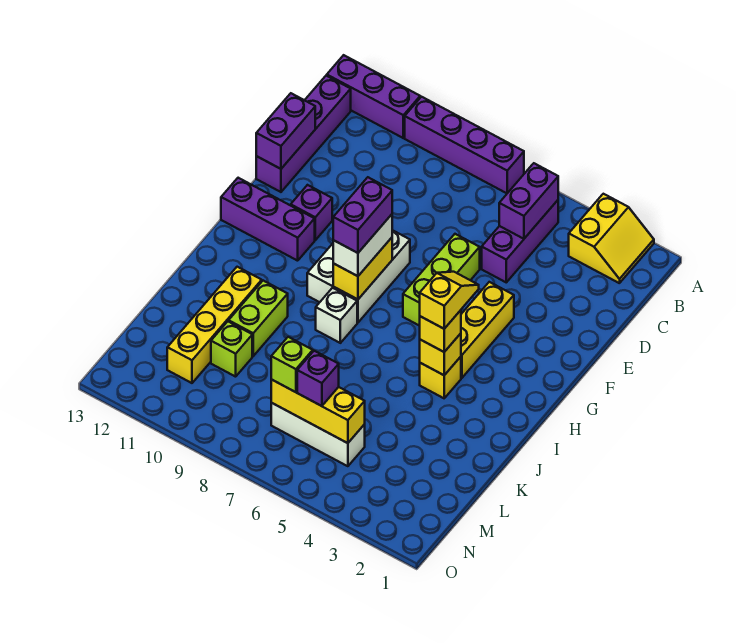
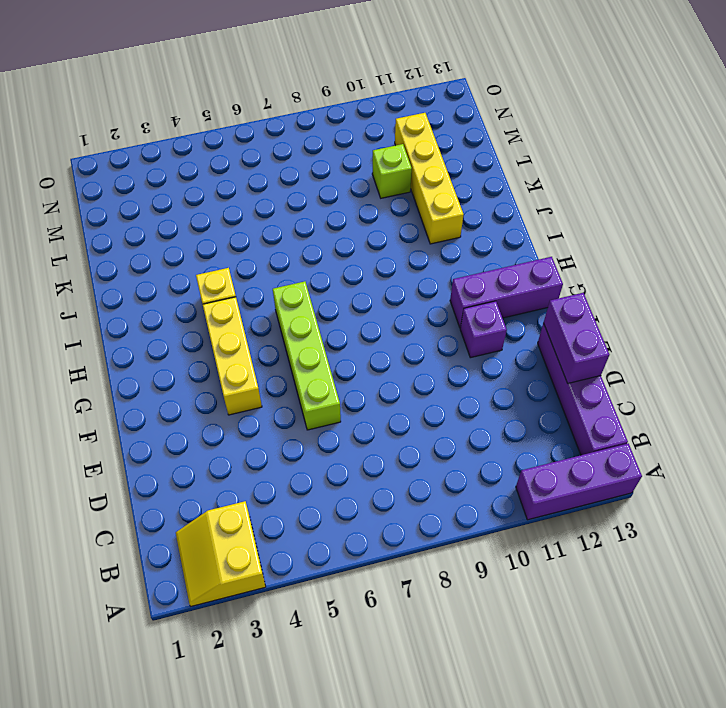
lime 1x4 brick [273,281,341,430] -> lime 1x3 brick [403,234,480,326]
none -> purple 1x4 brick [405,97,524,193]
none -> purple 1x3 brick [482,200,558,282]
none -> white 2x3 brick [307,230,410,323]

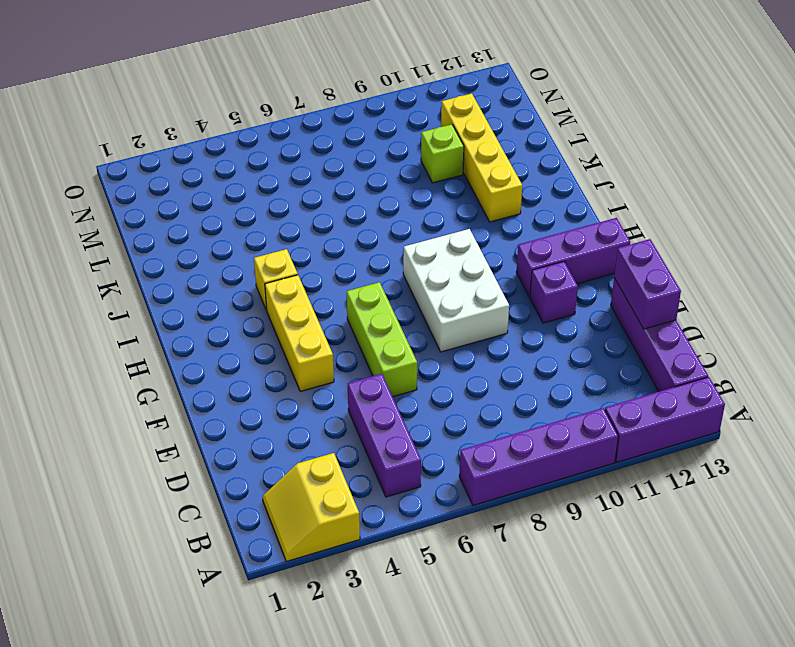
none -> white 1x1 brick [316,288,357,343]
none -> lime 1x2 brick [229,281,288,356]
none -> white 1x3 brick [271,403,365,466]

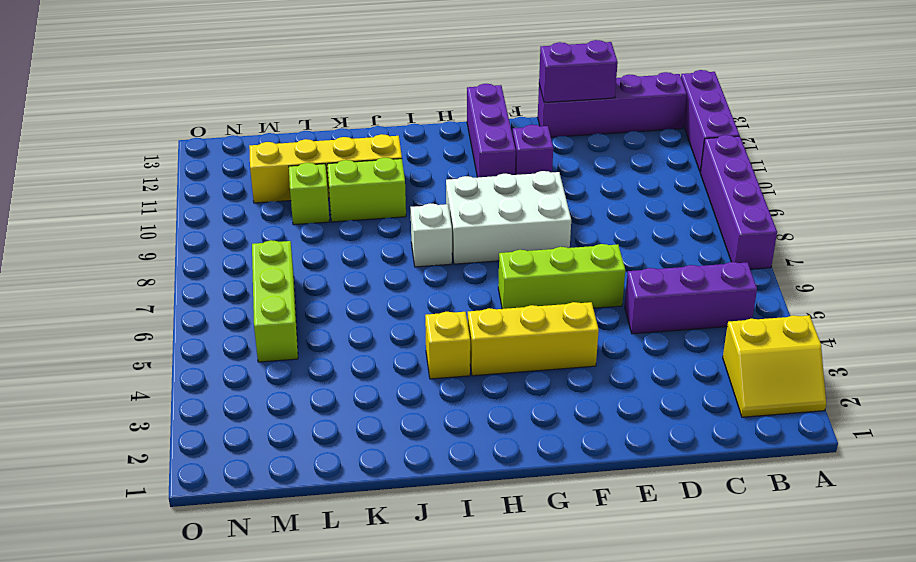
lime 1x3 brick [252,240,298,362] -> white 1x3 brick [271,403,365,466]
none -> purple 1x2 brick [499,163,558,239]
none -> yellow 1x2 brick [333,238,392,299]
none -> yellow 1x1 brick [420,333,461,375]

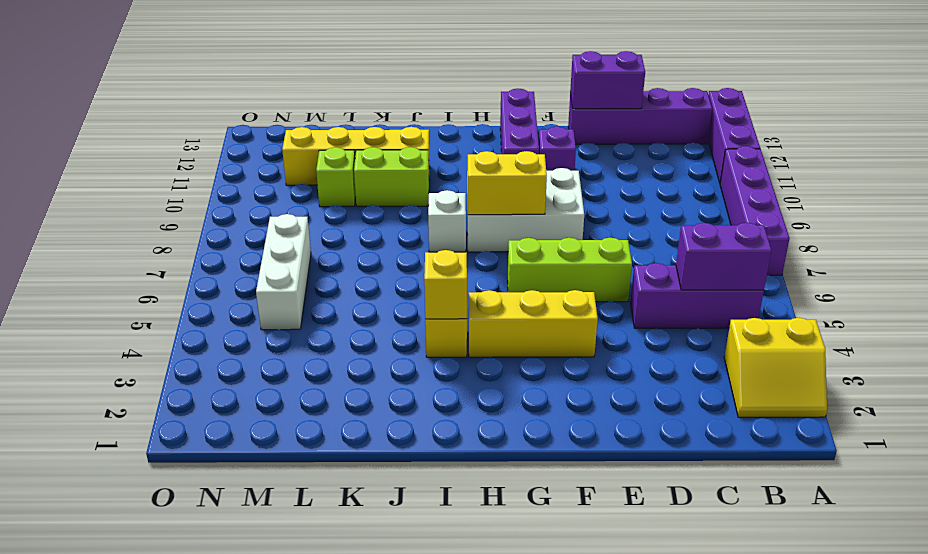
none -> yellow 1x3 brick [271,379,365,443]
none -> white 1x2 brick [333,214,392,276]
none -> yellow 1x1 brick [420,310,461,352]

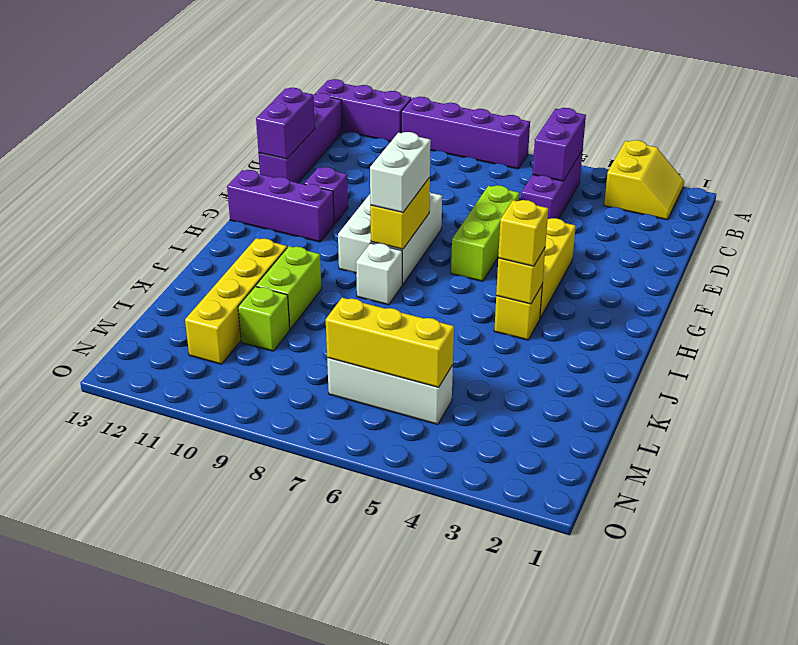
none -> purple 1x1 brick [297,351,339,406]
none -> lime 1x1 brick [271,337,313,392]
none -> purple 1x2 brick [333,177,392,253]

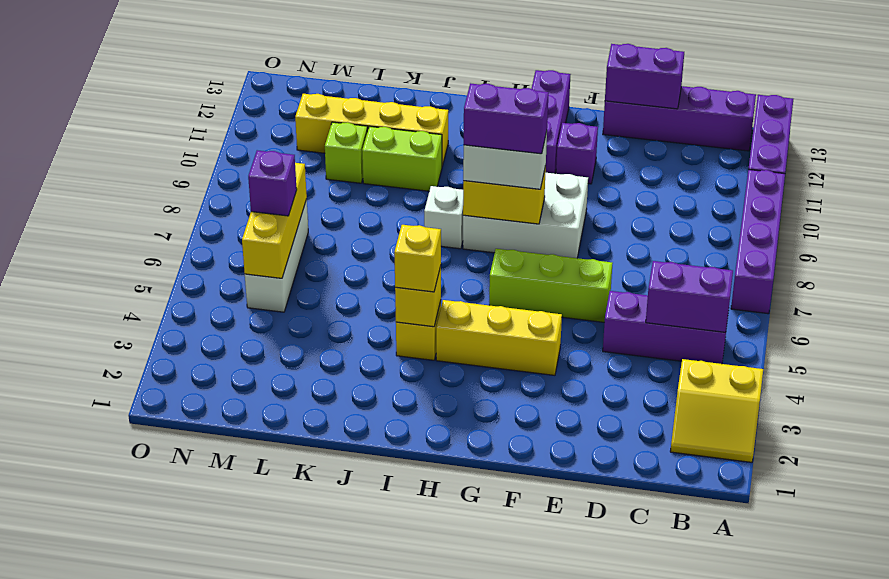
none -> lime 1x1 brick [271,337,313,392]
none -> yellow 1x2 slope [420,272,479,329]

